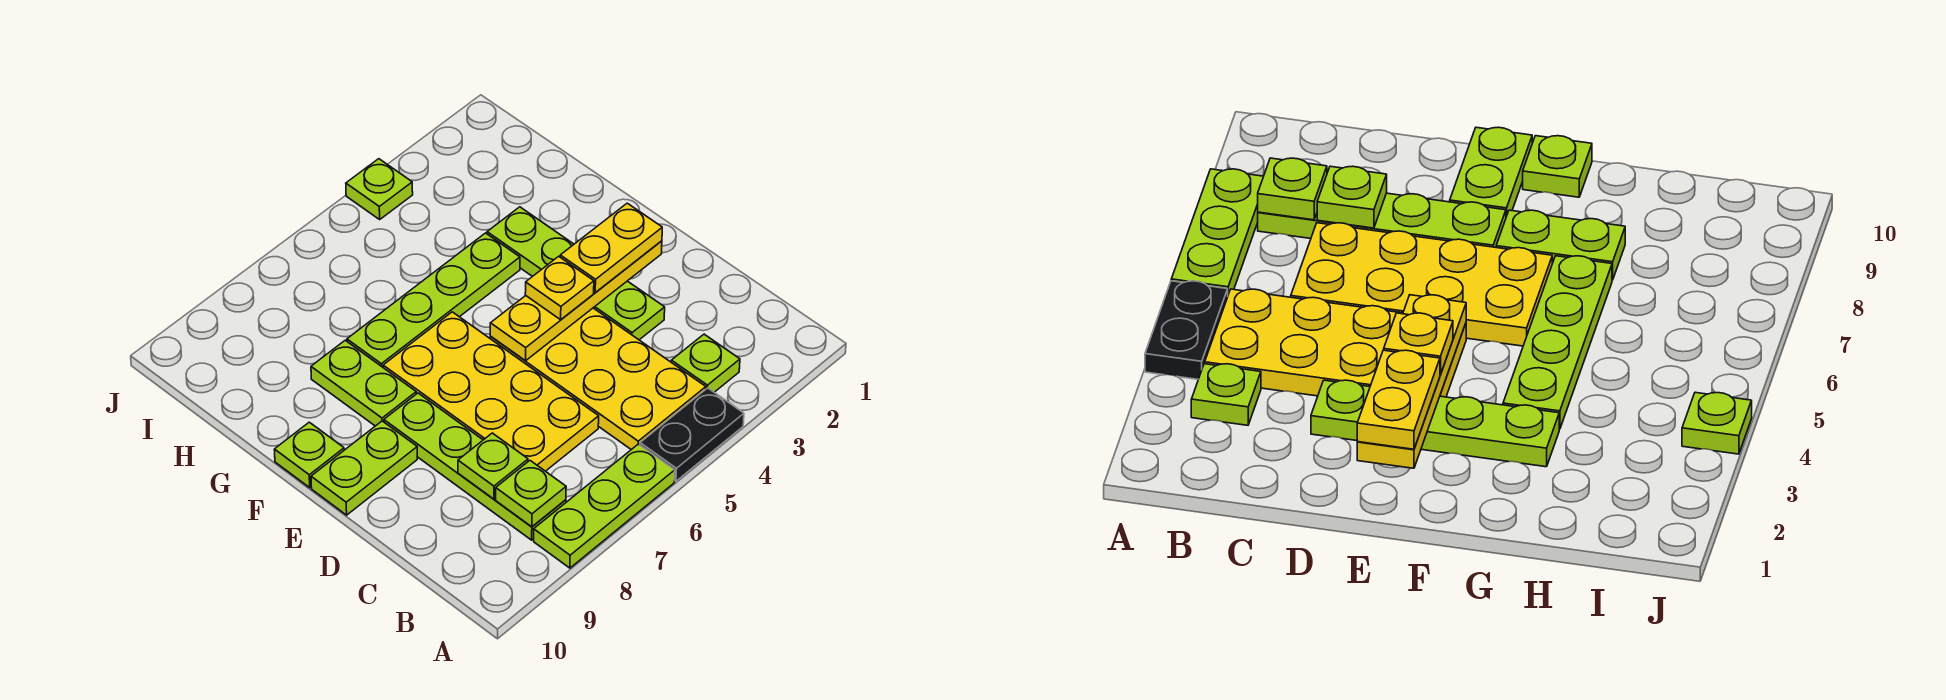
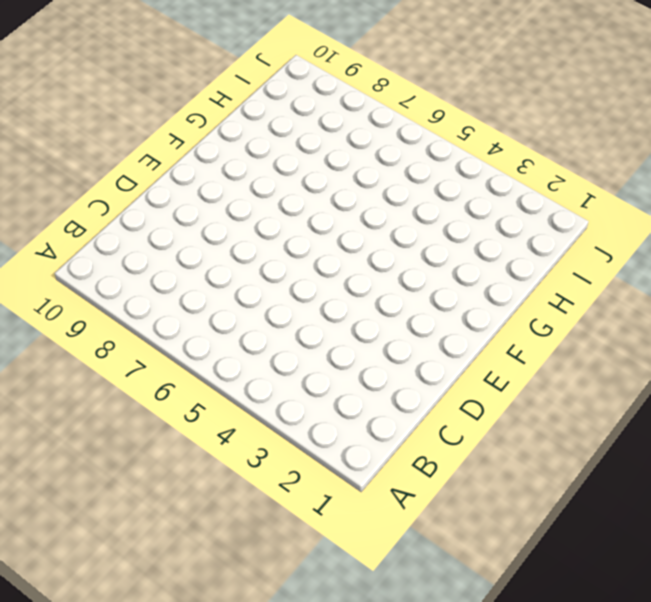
none -> black 1x2 plate [640,388,744,481]
none -> lime 1x3 plate [534,444,675,568]
none -> lime 1x1 plate [671,334,740,392]

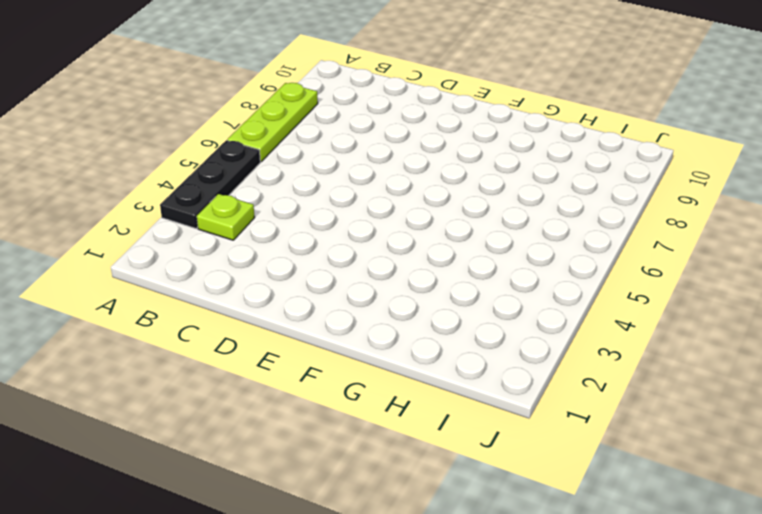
black 1x3 plate [160,140,260,228] -> black 1x2 plate [640,388,744,481]
none -> yellow 2x4 plate [490,308,706,450]
none -> lime 1x4 plate [384,393,566,540]
none -> yellow 2x4 plate [383,312,599,471]

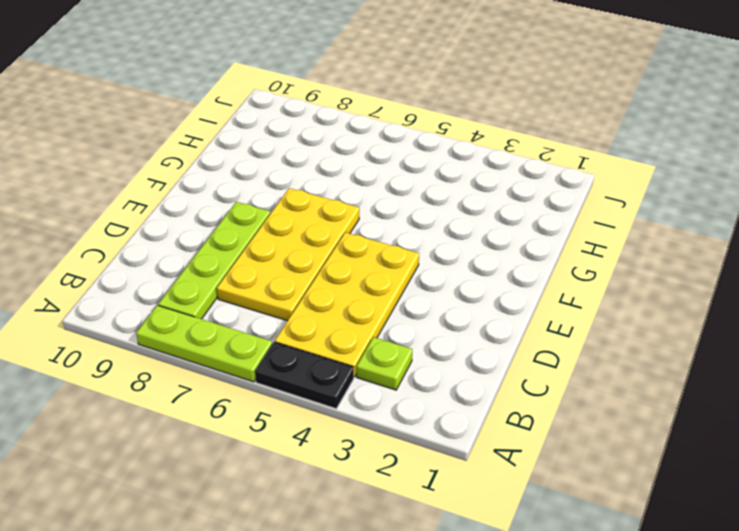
none -> lime 1x4 plate [487,207,665,340]
none -> lime 1x2 plate [311,421,417,515]
none -> lime 1x2 plate [311,340,416,426]

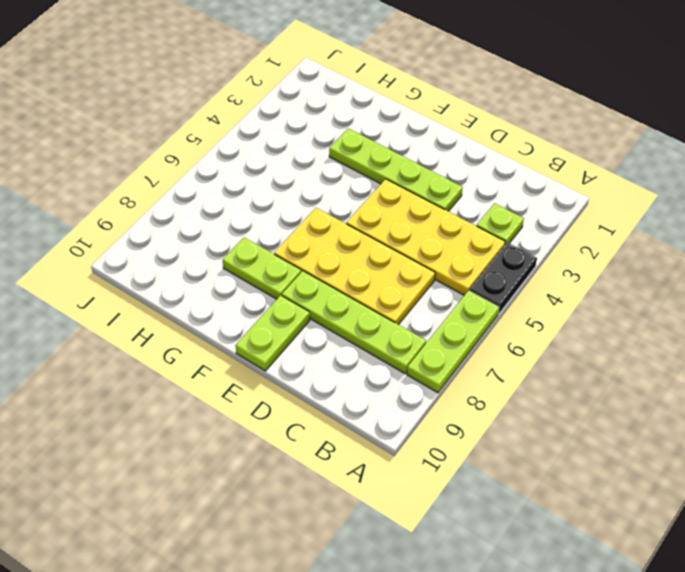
none -> lime 1x1 plate [274,422,344,488]
none -> lime 1x4 plate [347,233,520,367]
none -> lime 1x1 plate [346,159,413,219]

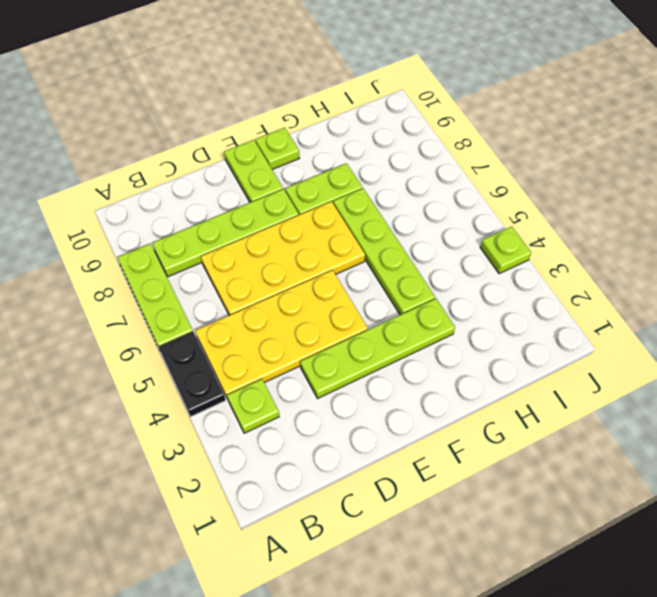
none -> lime 1x1 plate [496,461,566,527]
none -> lime 1x1 plate [458,433,528,499]
none -> yellow 1x4 plate [490,241,662,361]

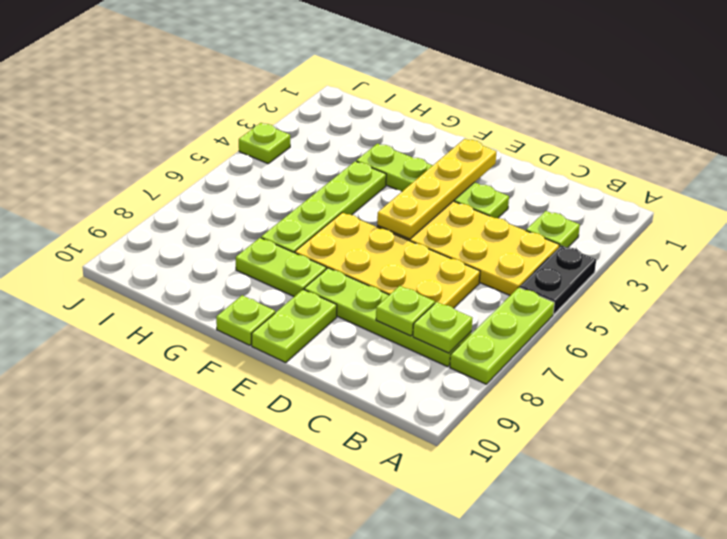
none -> yellow 1x2 plate [560,203,662,293]
none -> yellow 1x1 plate [525,256,594,320]

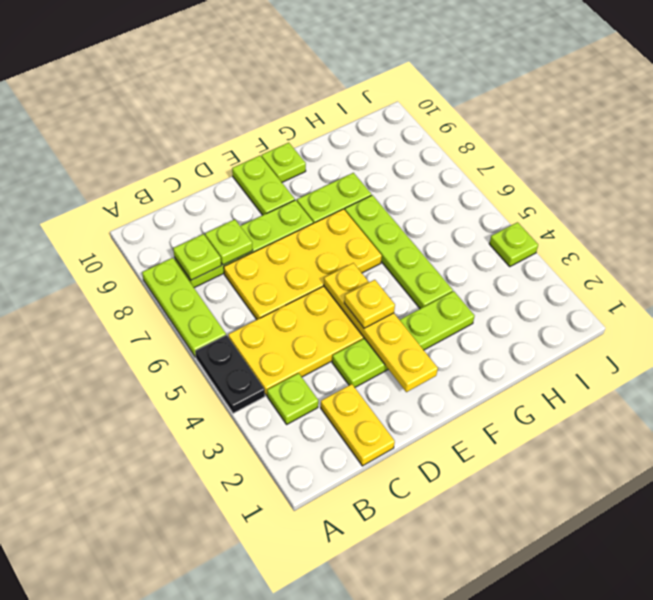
yellow 1x2 plate [321,384,395,466] -> yellow 1x2 plate moved to [560,203,662,293]

